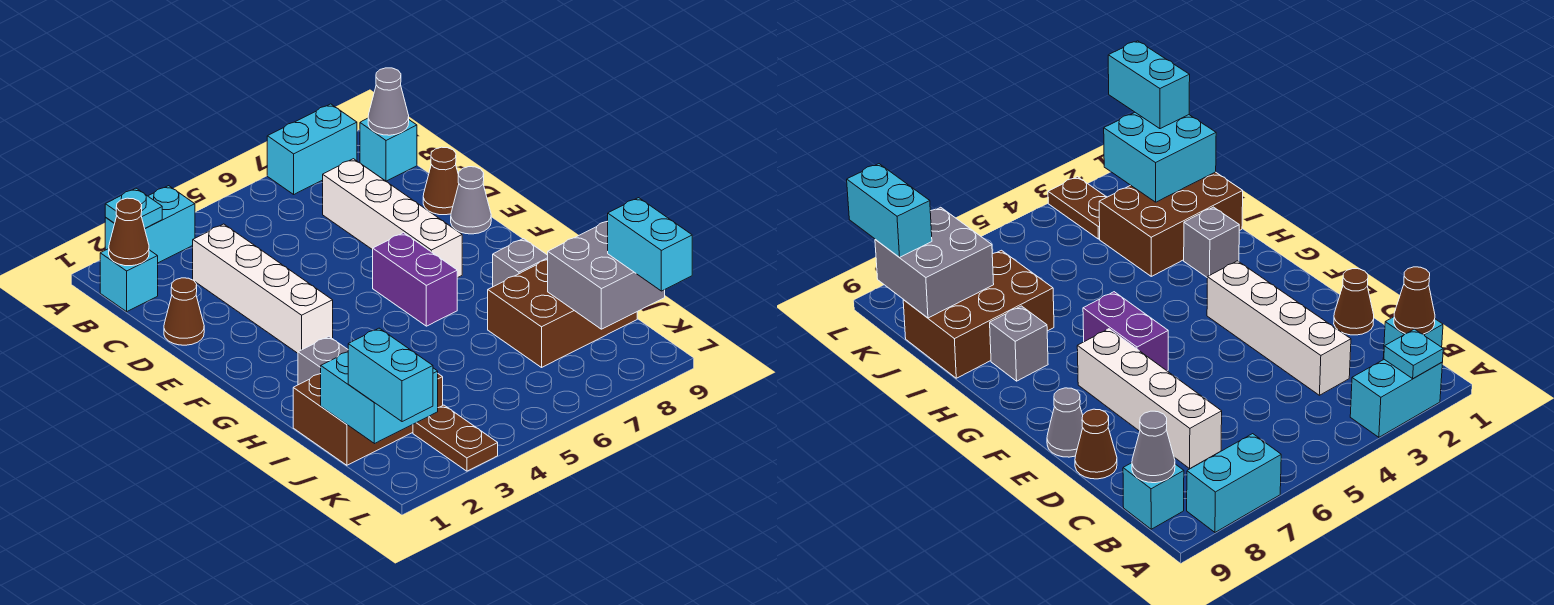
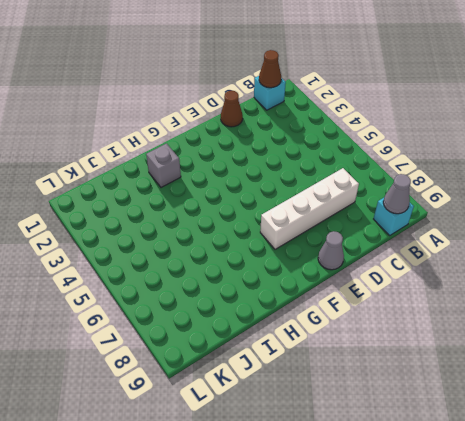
none -> cyan 1x2 brick [105,186,195,263]
none -> cyan 1x2 brick [267,104,357,194]
none -> white 1x4 brick [193,224,333,353]

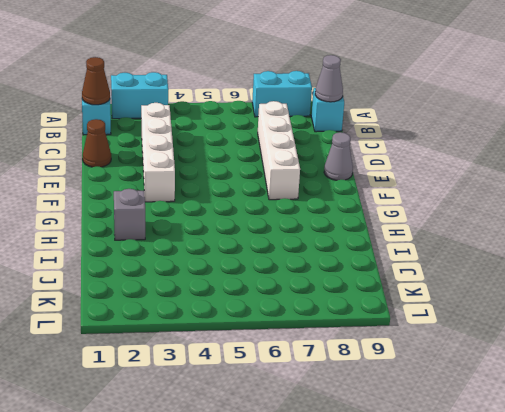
none -> brown 1x1 cone [423,147,459,215]
none -> purple 1x2 brick [373,233,457,326]
none -> grey 1x1 brick [493,239,548,287]

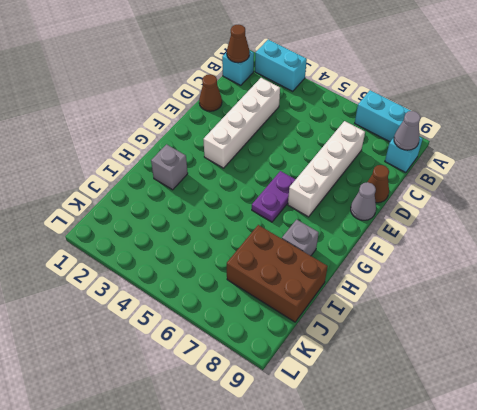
purple 1x2 plate [252,171,296,222] -> purple 1x2 brick [373,233,457,326]
none -> brown 2x3 brick [293,374,443,465]
none -> brown 1x2 plate [413,405,498,471]
none -> cyan 1x1 plate [105,188,162,228]

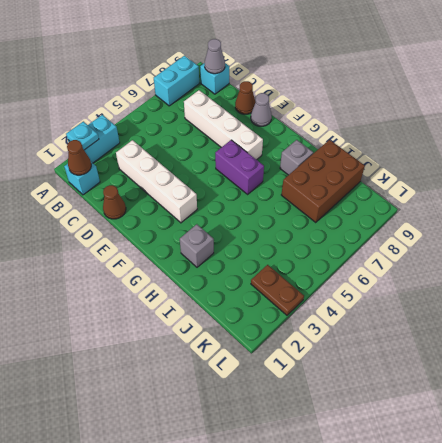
none -> brown 2x3 brick [293,374,443,465]
none -> cyan 2x2 brick [321,352,438,444]
none -> grey 2x2 brick [548,222,665,329]

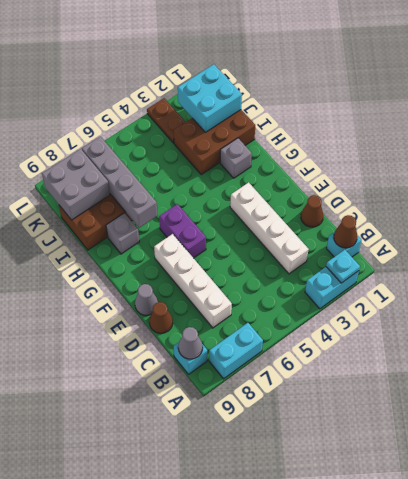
grey 1x4 brick [82,136,158,228] -> none
none -> cyan 1x2 brick [348,328,433,422]
none -> cyan 1x2 brick [607,198,692,291]

